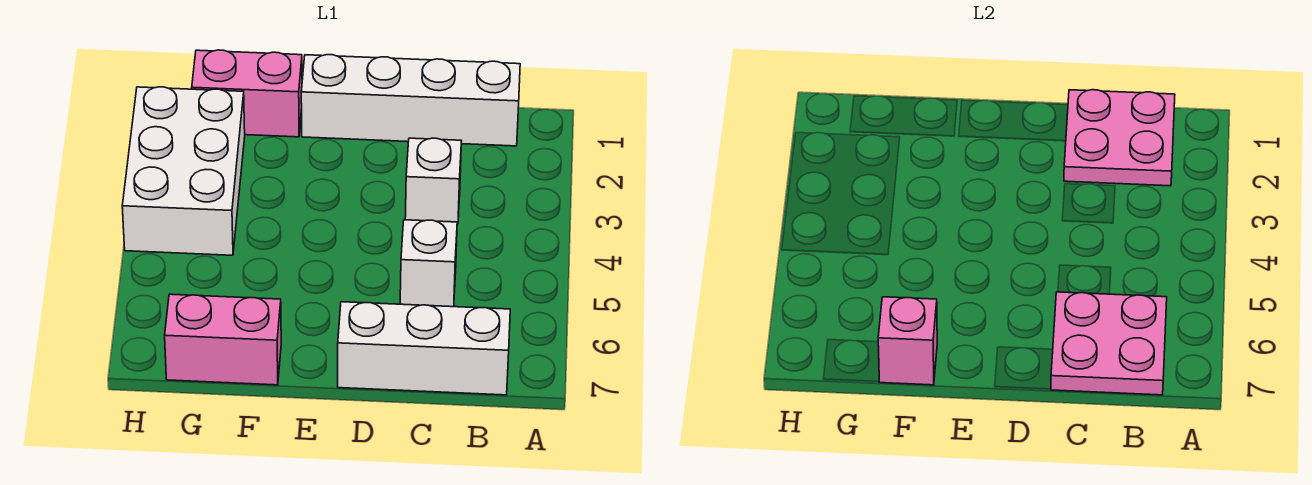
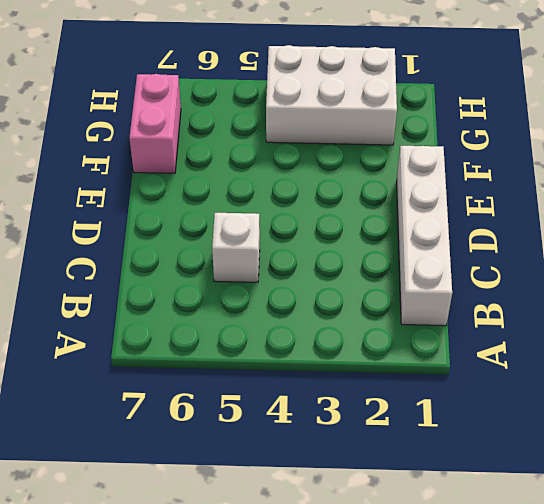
none -> white 1x3 brick [338,302,510,395]
none -> white 1x1 brick [405,138,461,224]

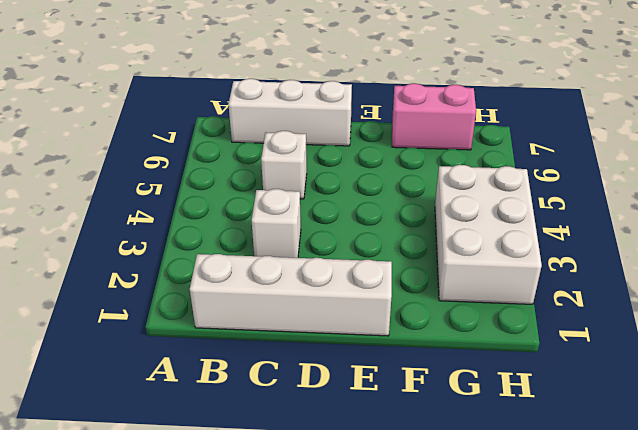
none -> pink 1x2 brick [192,50,302,137]
none -> pink 2x2 plate [1064,90,1175,186]

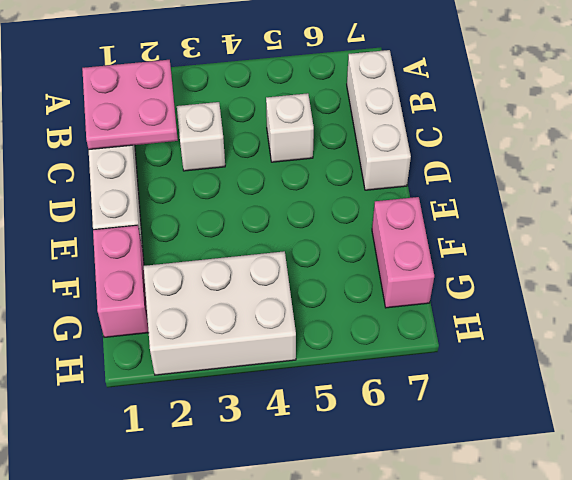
none -> pink 2x2 plate [1051,292,1167,395]
none -> pink 1x1 brick [878,297,937,385]

